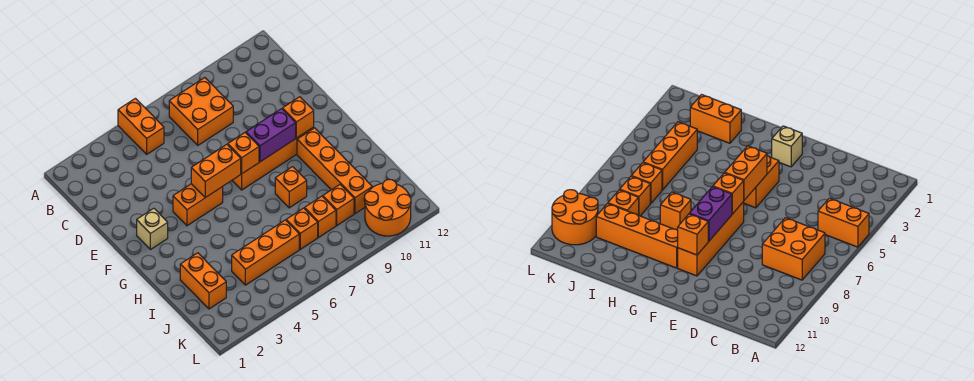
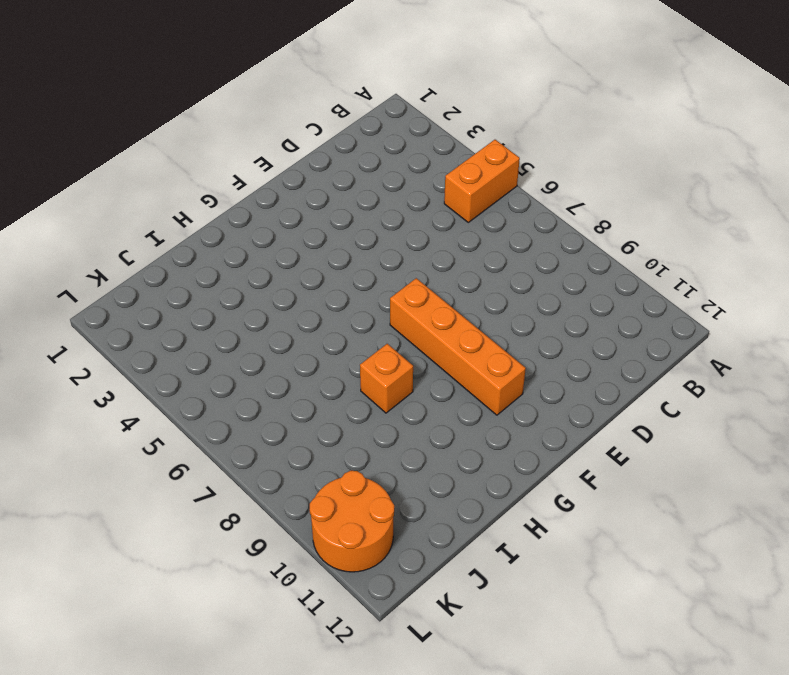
none -> orange 2x2 brick [169,78,233,145]
none -> tan 1x1 brick [137,208,168,250]
none -> orange 1x2 brick [173,184,223,226]

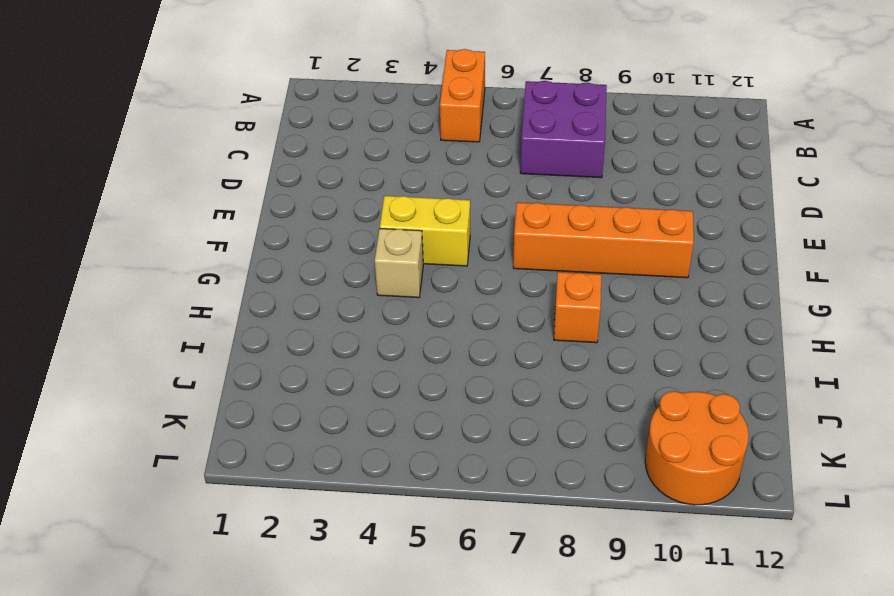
purple 2x2 brick [520,81,607,178] -> orange 2x2 brick [169,78,233,145]
yellow 1x2 brick [380,196,470,266] -> orange 1x2 brick [173,184,223,226]
tan 1x1 brick [375,228,423,298] -> tan 1x1 brick moved to [137,208,168,250]
none -> orange 1x4 brick [297,128,372,214]
none -> orange 1x2 brick [180,253,226,309]
none -> orange 1x3 brick [232,220,299,285]

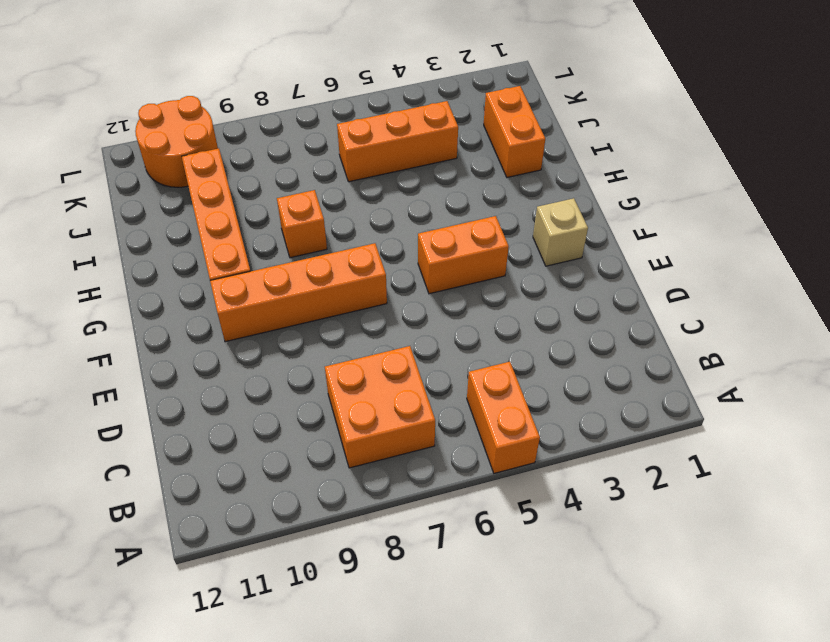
none -> orange 1x1 brick [286,208,318,249]
none -> orange 1x1 brick [305,196,336,237]
none -> orange 1x1 brick [323,185,354,225]

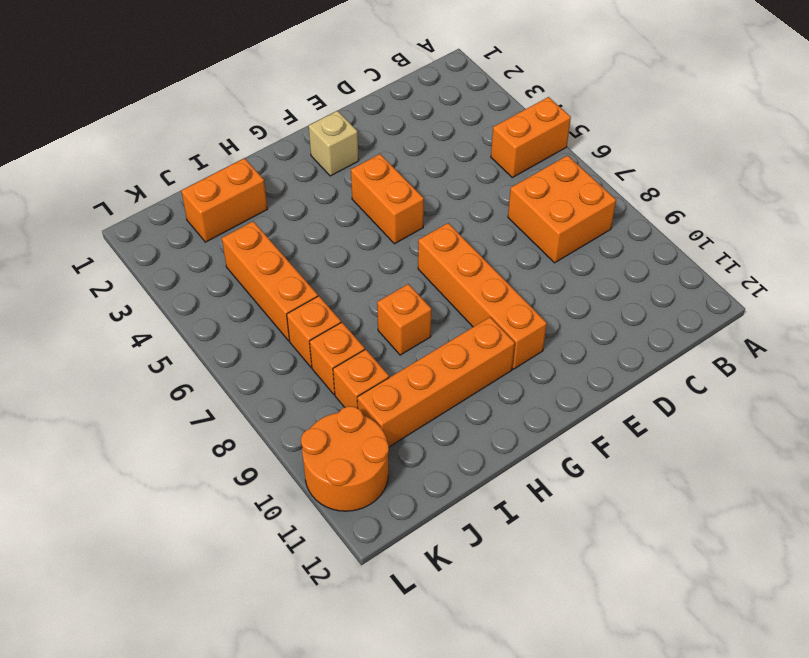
none -> orange 1x2 brick [191,144,241,198]
none -> orange 1x1 brick [228,133,259,174]
none -> purple 1x2 brick [246,109,296,162]

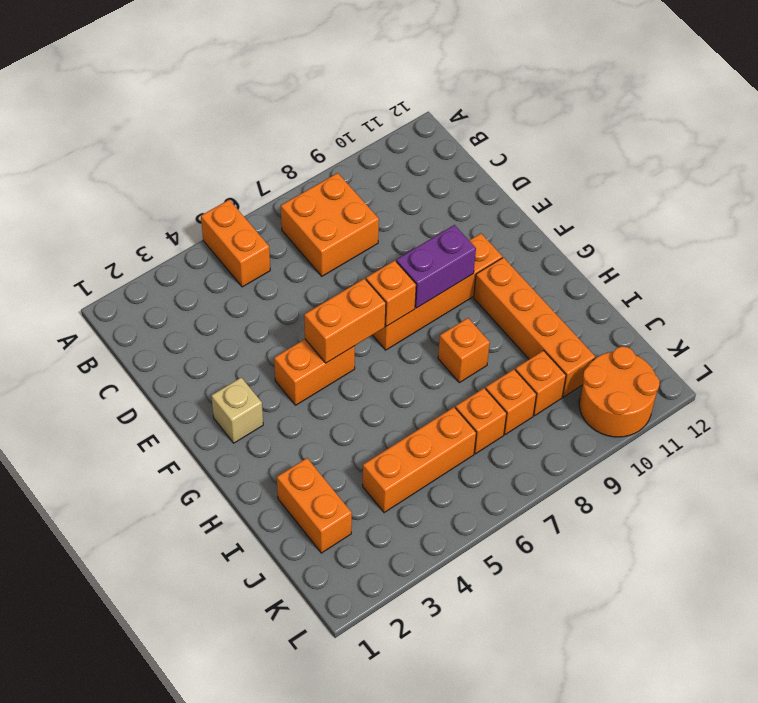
none -> orange 1x1 brick [283,97,314,138]

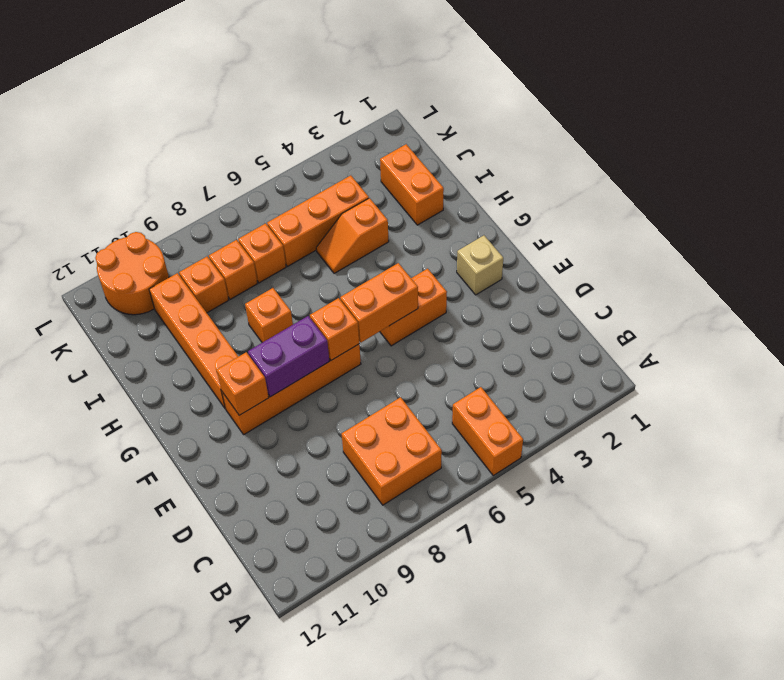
orange 1x2 slope [316,198,389,273] -> none

